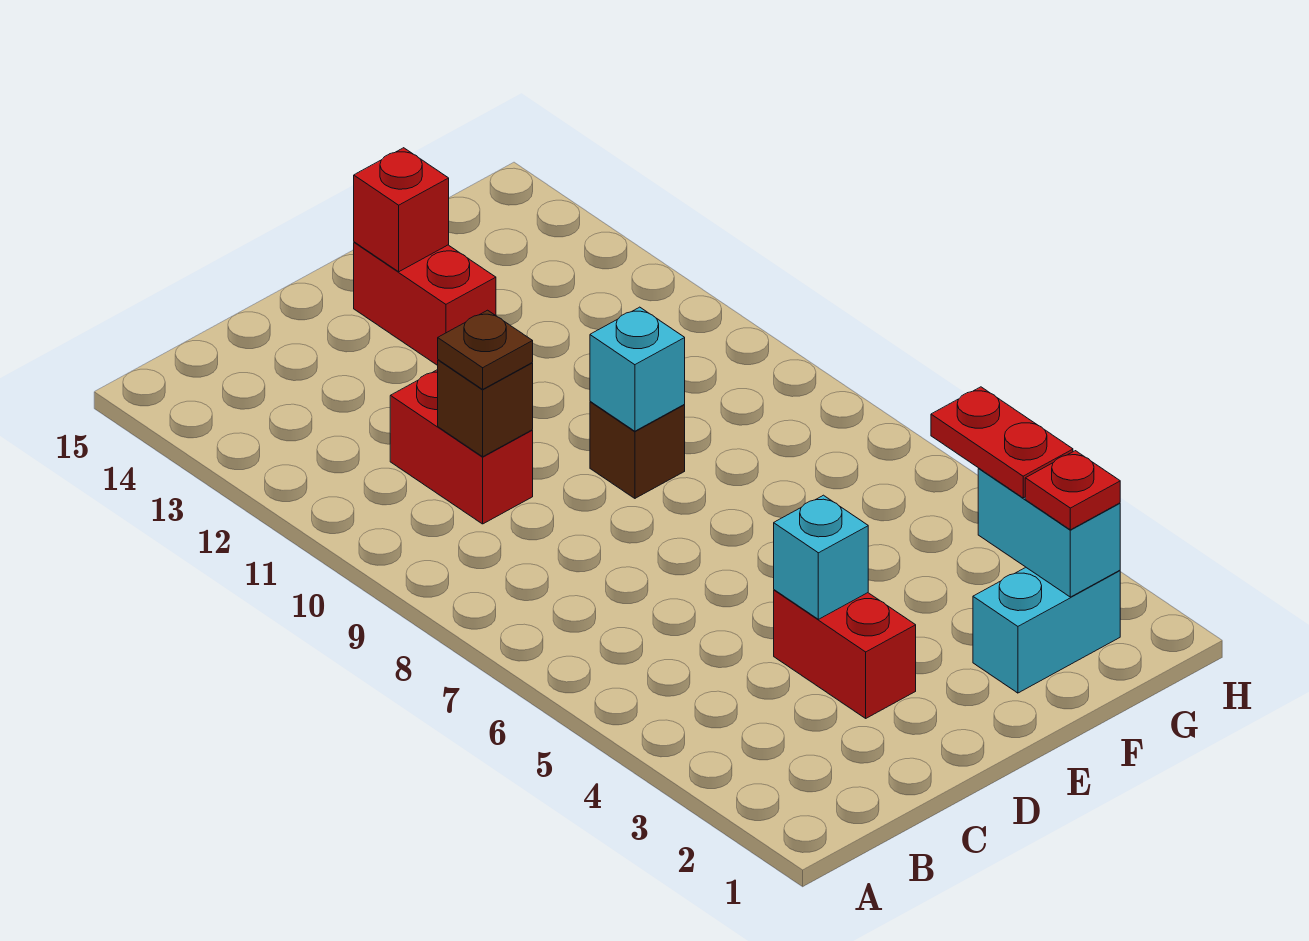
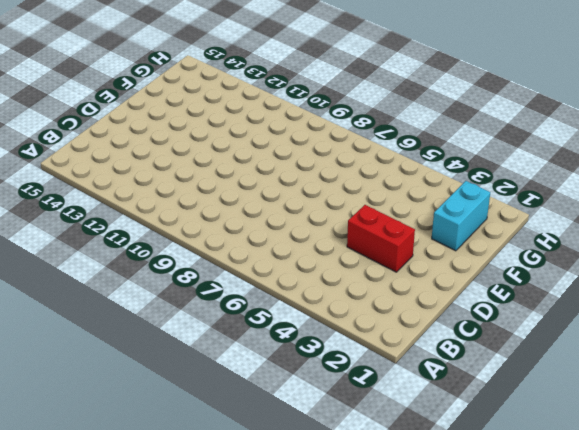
none -> red 1x2 brick [390,370,533,524]
none -> brown 1x1 brick [590,401,685,498]
none -> red 1x2 brick [354,242,496,365]

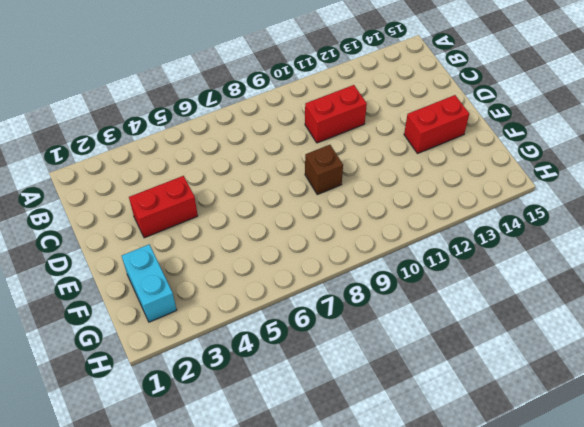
none -> brown 1x1 brick [438,360,533,457]
none -> cyan 1x1 brick [774,495,868,619]
none -> cyan 1x1 brick [590,307,685,431]

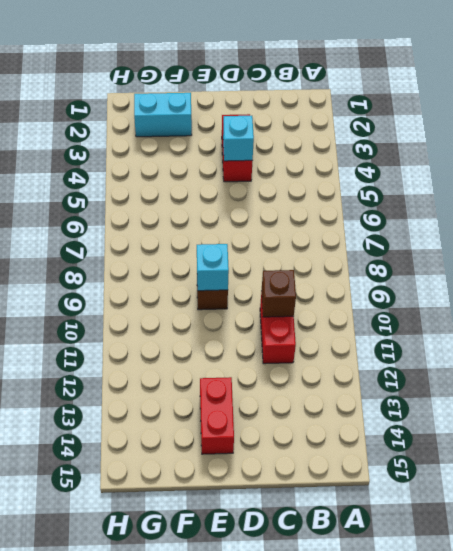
none -> red 1x1 brick [354,148,449,272]
none -> cyan 1x2 brick [978,469,1120,597]
none -> brown 1x1 plate [438,310,533,389]

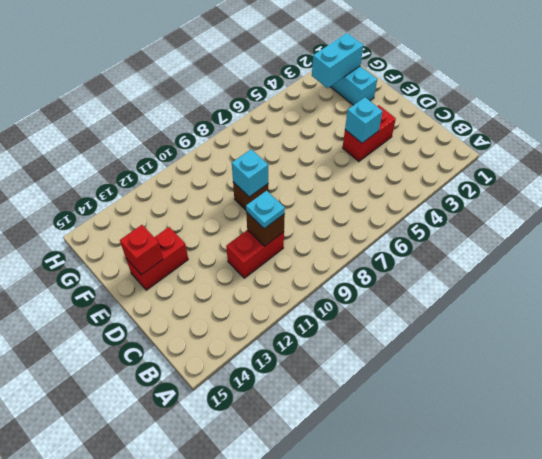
cyan 1x1 plate [246,191,285,229] -> brown 1x1 plate [438,310,533,389]
none -> red 1x1 plate [1025,451,1120,530]
none -> red 1x2 plate [931,387,1073,498]

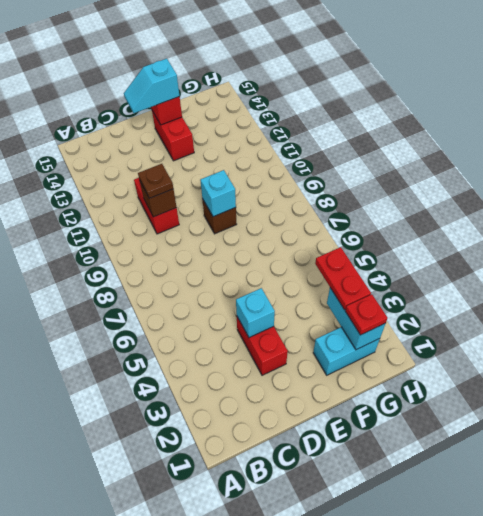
cyan 1x2 slope [124,59,179,113] -> none

